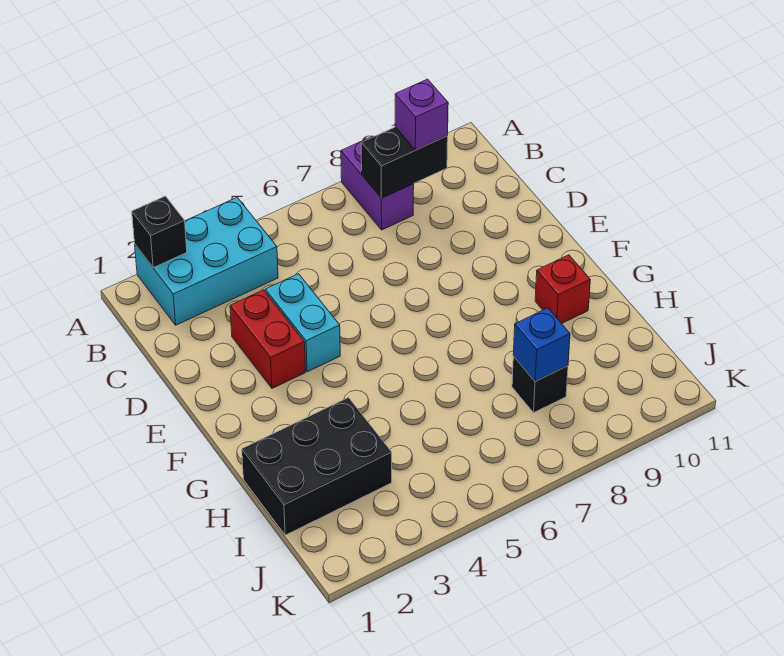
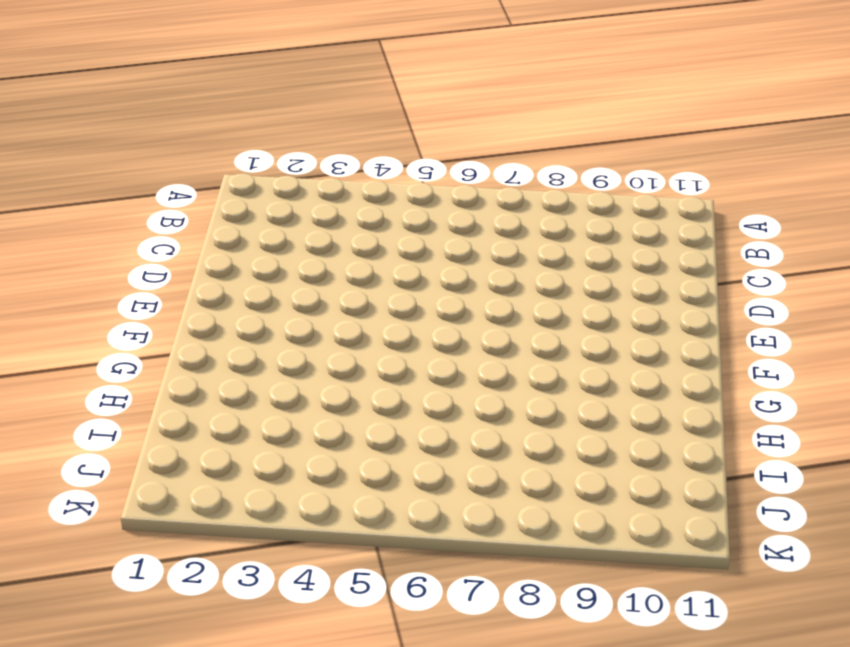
none -> cyan 2x3 brick [135,197,278,325]
none -> purple 1x2 brick [341,136,414,230]

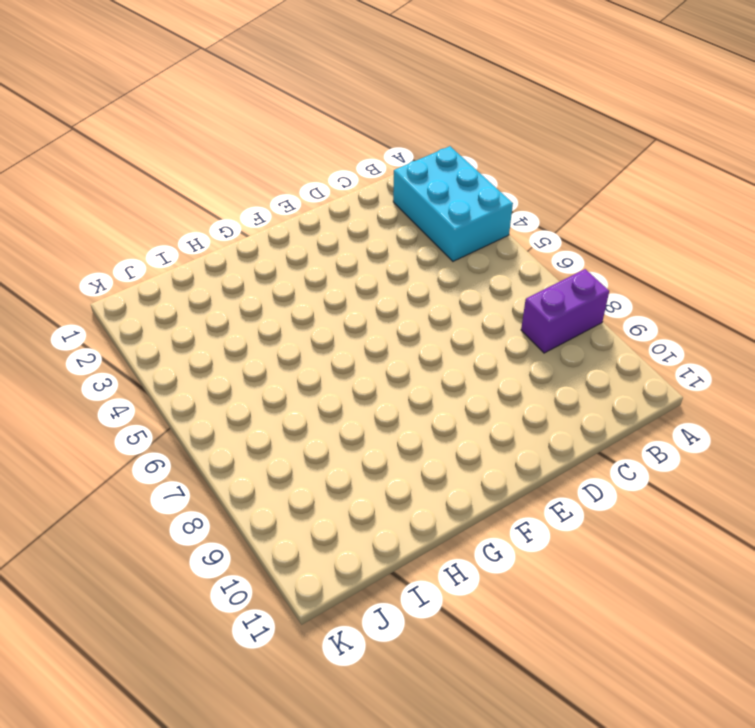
none -> red 1x2 brick [230,290,305,388]
none -> cyan 1x2 brick [265,274,340,372]

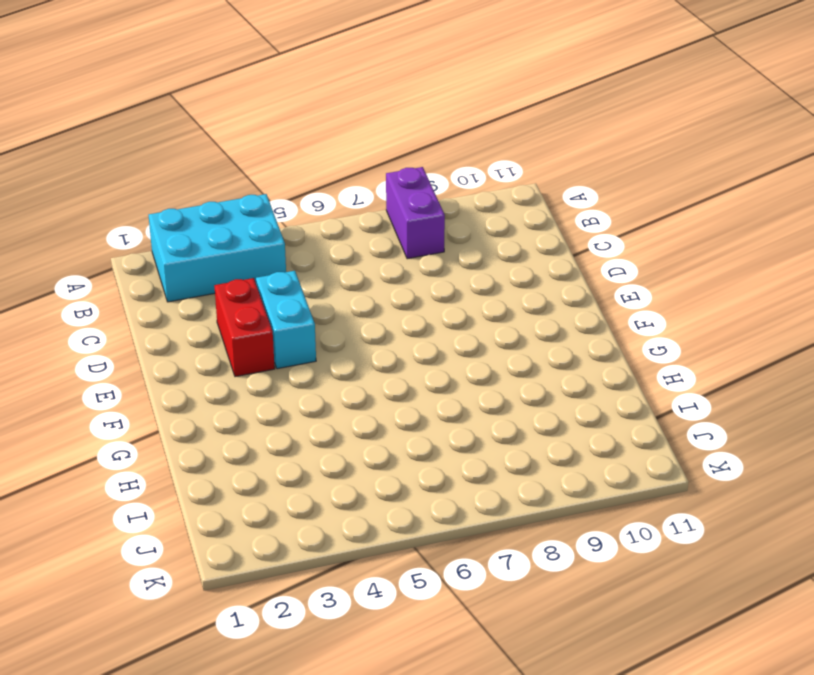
none -> red 1x1 brick [535,255,590,324]
none -> black 2x3 brick [242,398,392,535]

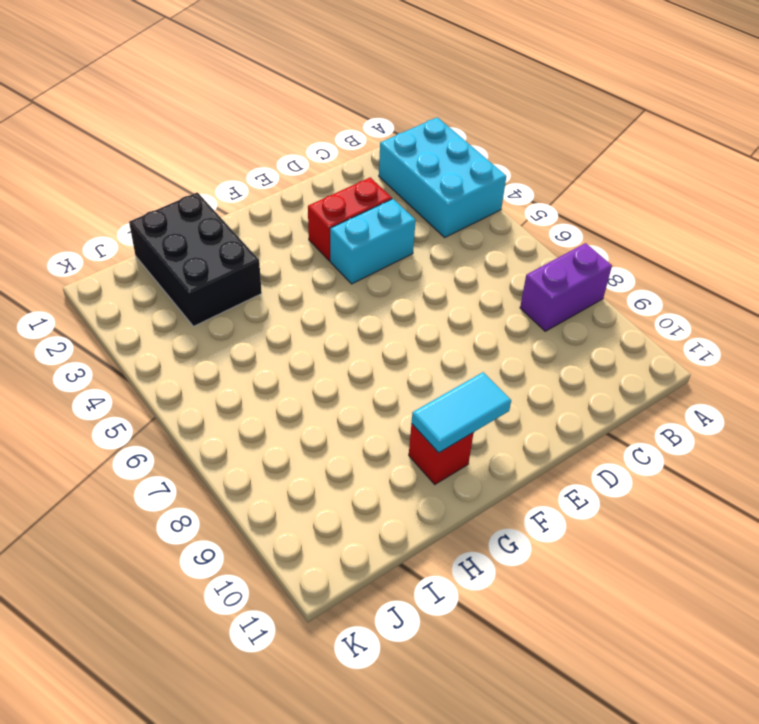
cyan 1x2 tile [412,372,511,453] -> none
none -> black 1x1 brick [512,356,568,413]
none -> black 1x1 brick [132,196,187,268]

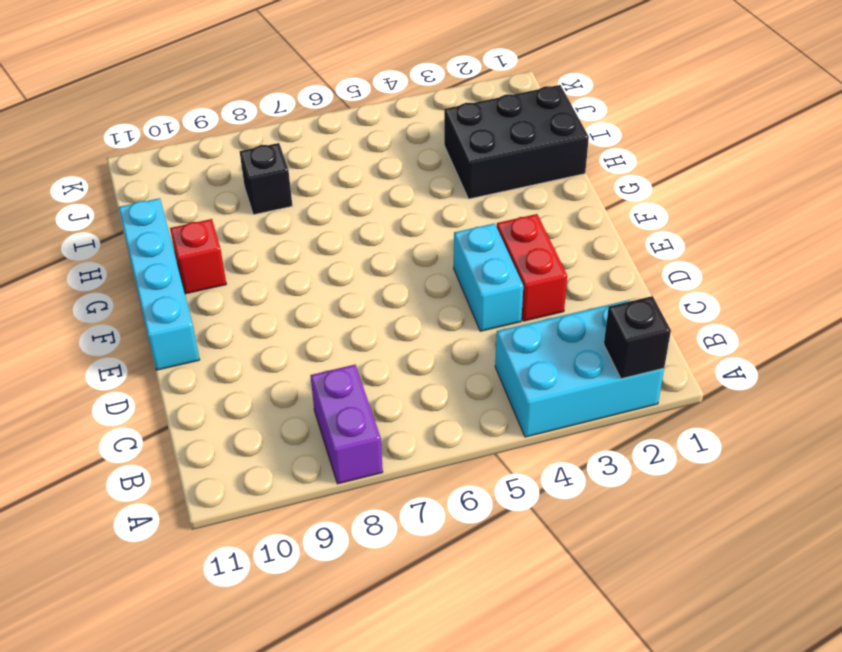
cyan 1x4 brick [119,198,200,370] -> none
none -> black 1x2 brick [361,127,448,198]
none -> blue 1x1 brick [513,308,570,382]

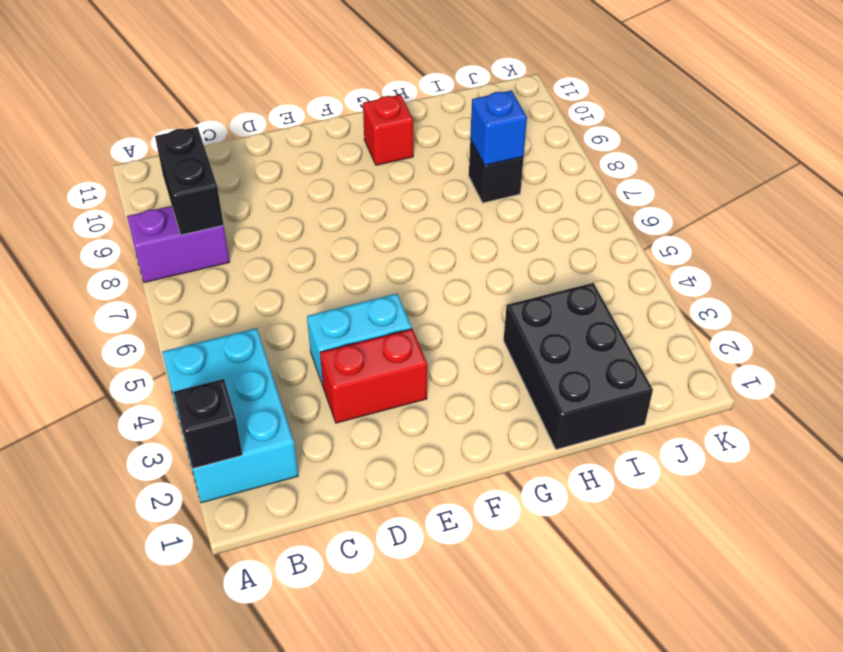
none -> purple 1x1 brick [395,79,448,150]

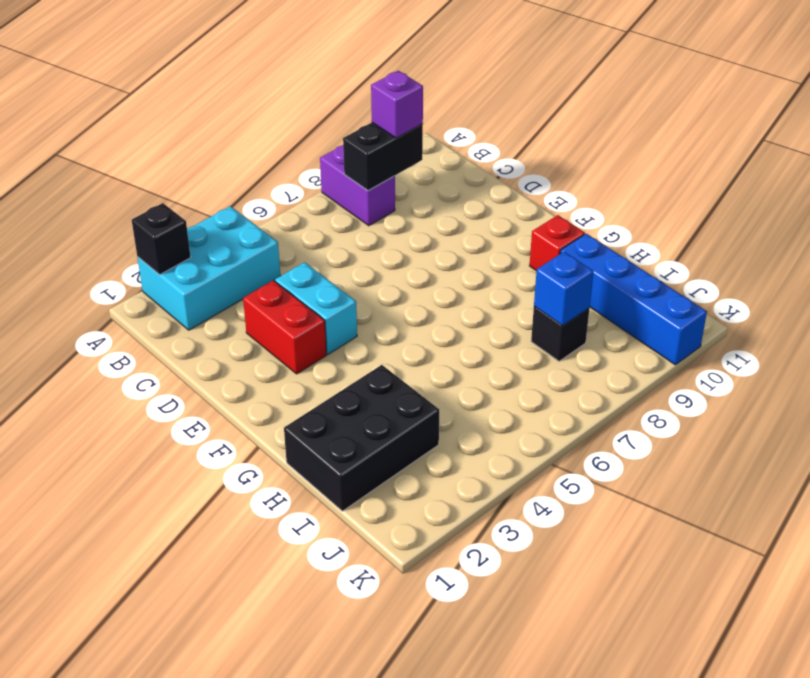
blue 1x4 brick [560,234,707,365] -> none

